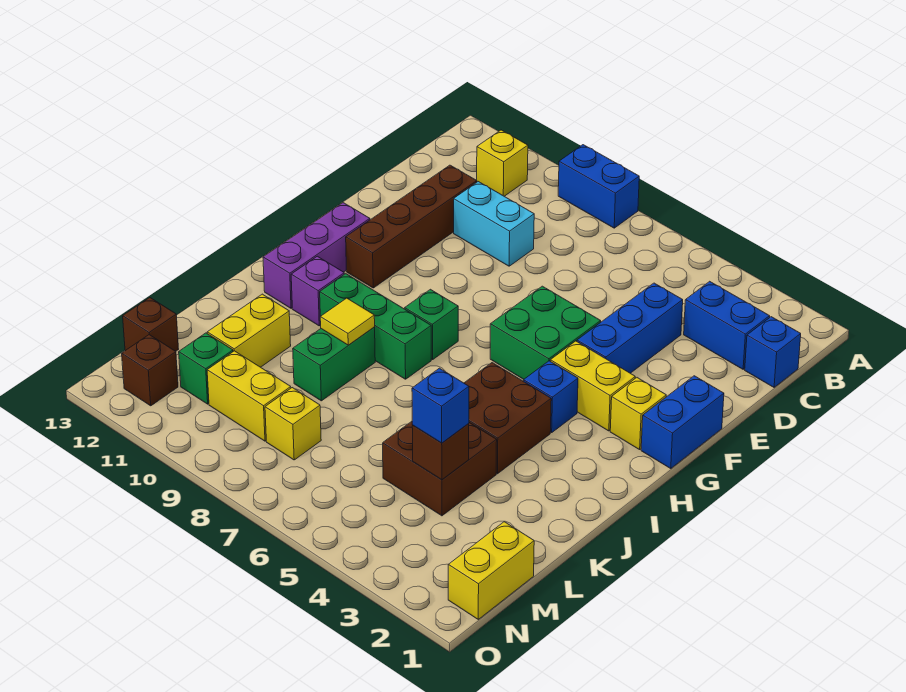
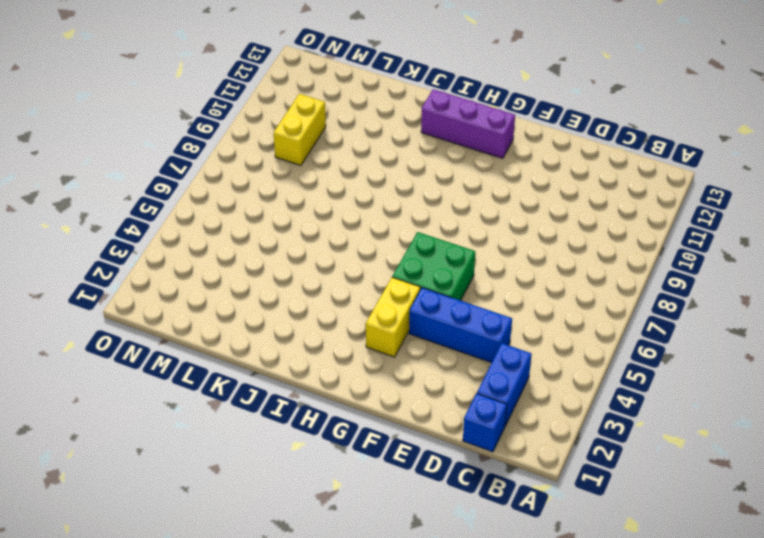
none -> blue 1x2 brick [558,145,639,228]
none -> yellow 1x1 brick [477,130,528,196]
none -> cyan 1x2 brick [454,182,534,266]

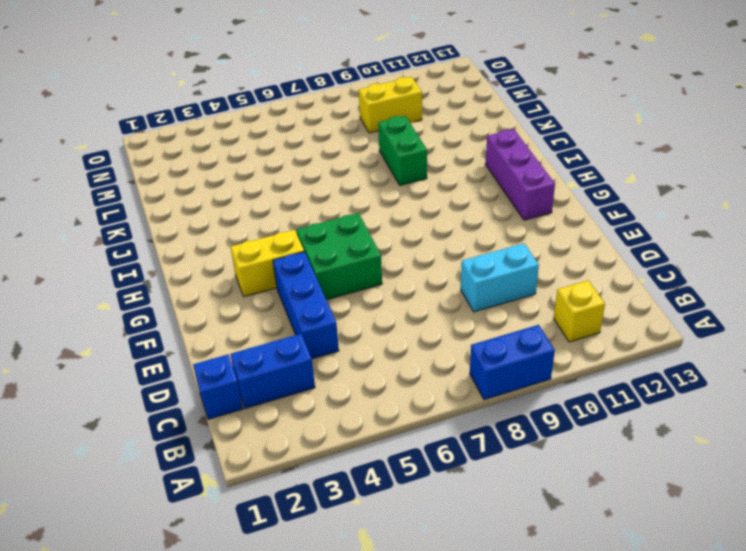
none -> brown 1x4 brick [346,165,477,288]
none -> blue 1x2 brick [641,376,724,469]
none -> yellow 1x1 brick [610,378,666,450]

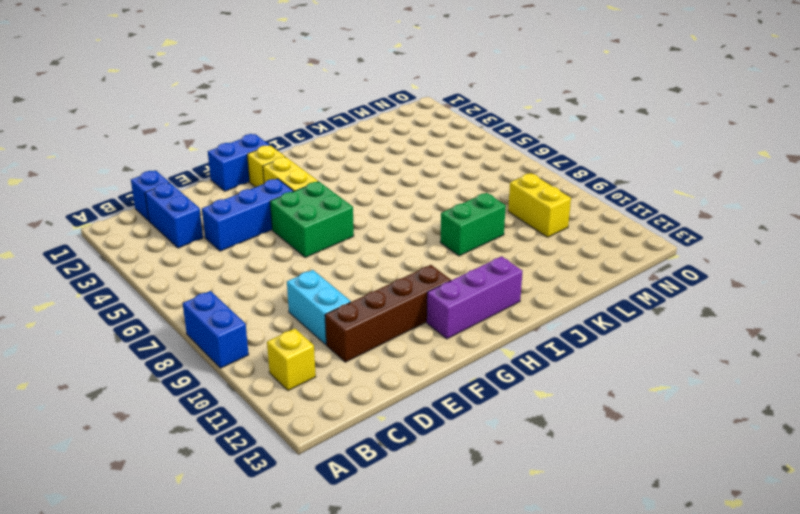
none -> blue 1x1 brick [524,361,578,433]
none -> green 1x1 brick [405,289,458,360]
none -> brown 2x2 brick [464,363,551,474]

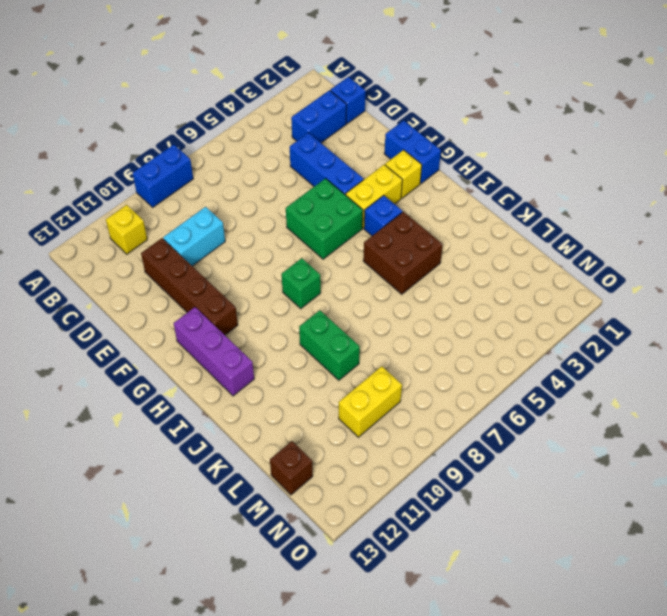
none -> green 1x3 brick [320,274,431,379]
none -> purple 1x1 brick [291,256,344,326]
none -> brown 2x2 brick [383,421,497,516]

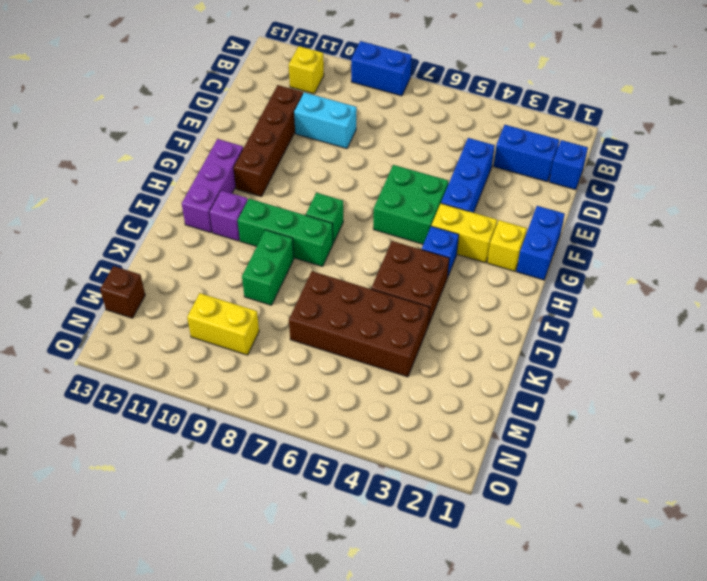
brown 2x4 brick [289,271,430,377] -> brown 2x2 brick [383,421,497,516]
none -> yellow 1x2 brick [207,294,291,367]
none -> yellow 1x2 brick [448,522,534,619]
none -> yellow 1x1 brick [265,388,321,460]

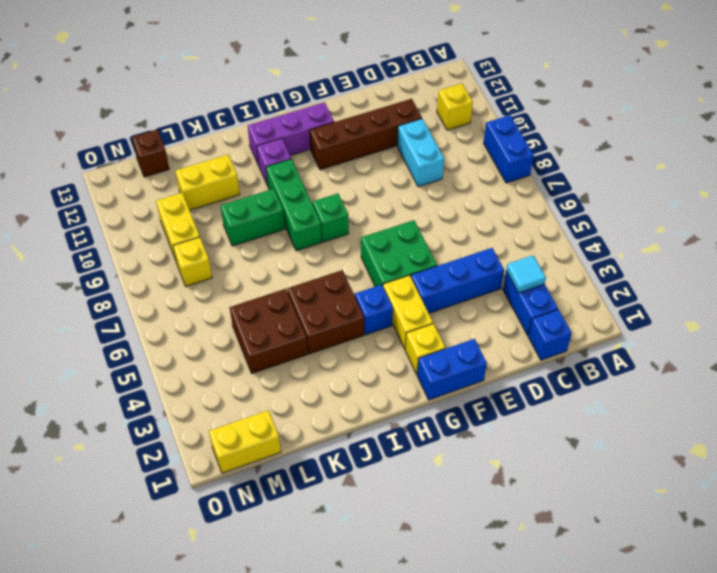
cyan 1x1 tile [506,255,546,293] -> none
none -> green 1x1 brick [179,333,233,404]
none -> brown 1x1 brick [122,335,178,406]
none -> yellow 1x1 tile [320,298,375,345]

